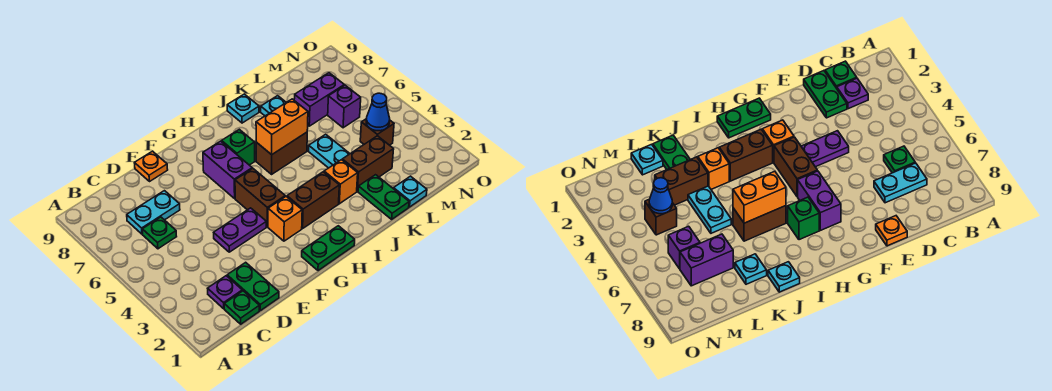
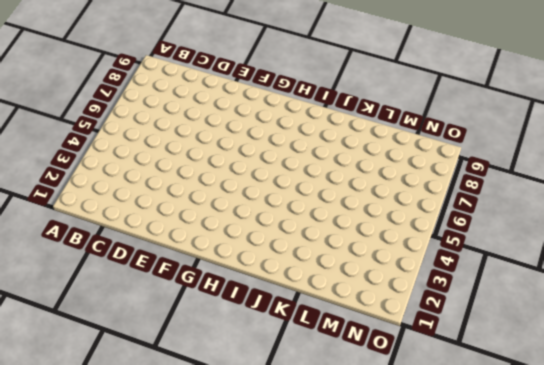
none -> green 1x1 plate [224,291,259,324]
none -> purple 1x1 plate [207,276,242,309]
none -> green 1x1 plate [142,217,177,249]

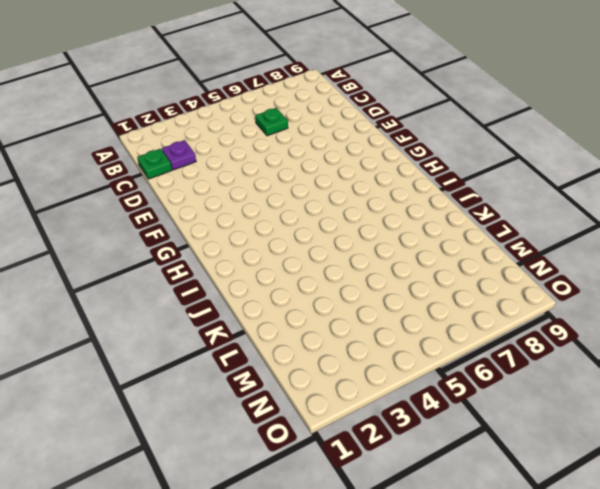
none -> cyan 1x2 plate [127,191,180,234]
none -> green 1x2 plate [227,262,279,311]
none -> purple 1x2 plate [214,208,266,252]

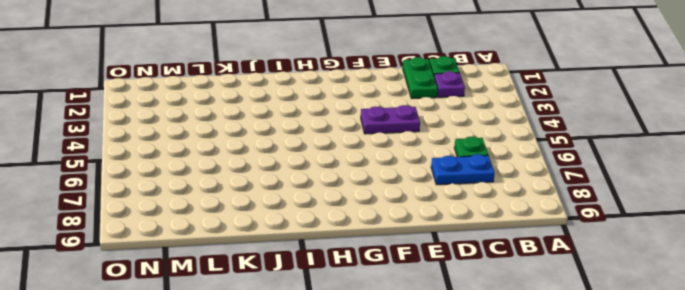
blue 1x2 plate [431,154,495,185] -> cyan 1x2 plate [127,191,180,234]
none -> orange 1x1 plate [135,151,168,182]
none -> green 1x2 plate [302,226,355,271]
none -> orange 1x1 brick [268,197,302,241]

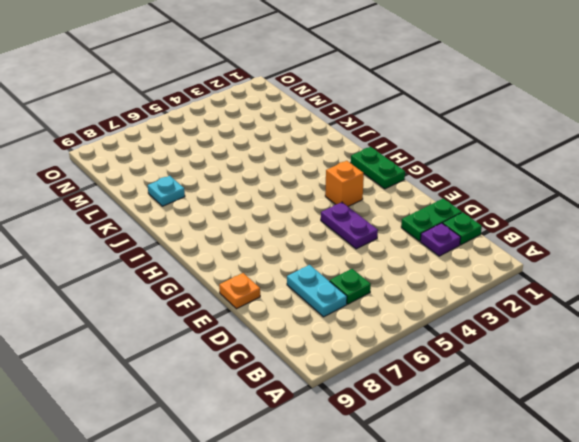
none -> brown 1x2 brick [235,168,285,227]
none -> purple 1x2 brick [203,141,252,198]
none -> brown 1x2 brick [287,172,339,228]

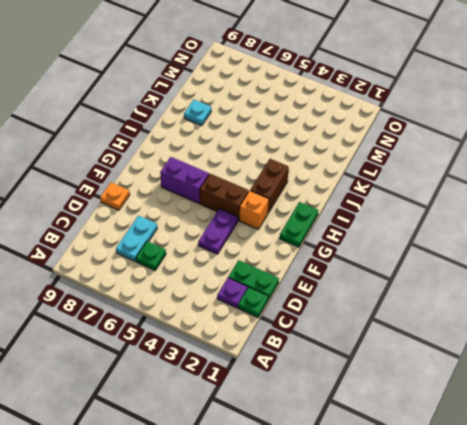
none -> green 1x1 brick [222,129,255,165]
none -> brown 1x2 brick [256,132,307,174]
none -> orange 1x1 brick [324,160,358,204]

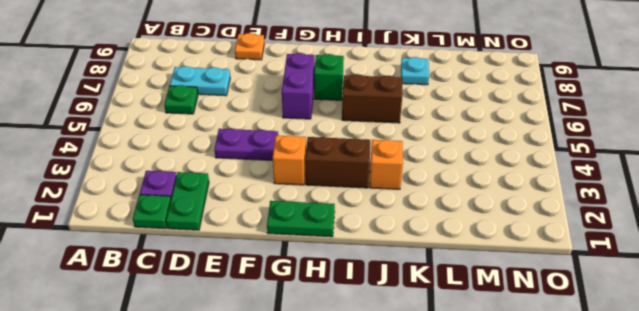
none -> brown 1x2 brick [235,168,285,227]
none -> cyan 1x1 plate [227,94,259,123]
none -> green 1x2 plate [358,175,409,219]

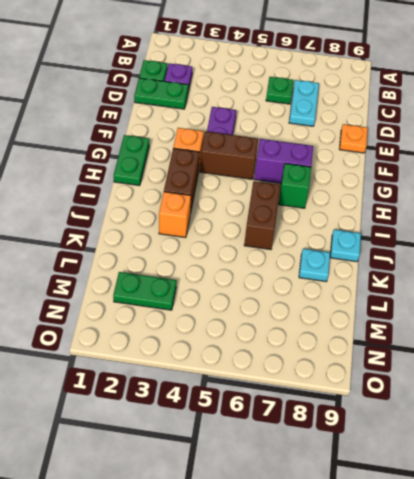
green 1x2 plate [113,272,177,310] -> green 1x2 plate moved to [358,175,409,219]
none -> brown 1x2 brick [342,136,394,191]
none -> cyan 1x2 plate [309,134,350,168]
none -> cyan 1x1 plate [394,176,427,207]

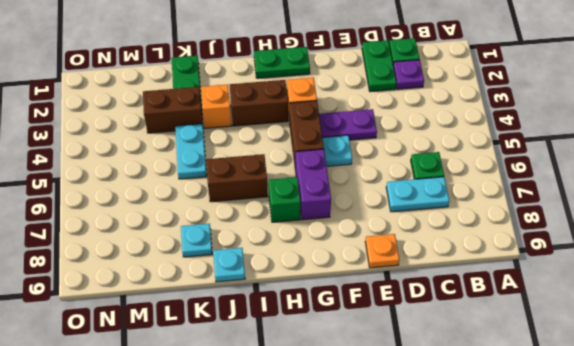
cyan 1x1 plate [322,135,352,166] -> cyan 1x1 plate moved to [394,176,427,207]
none -> purple 1x2 brick [294,73,344,126]
none -> brown 1x1 brick [360,119,394,145]
none -> purple 1x1 brick [328,85,361,128]

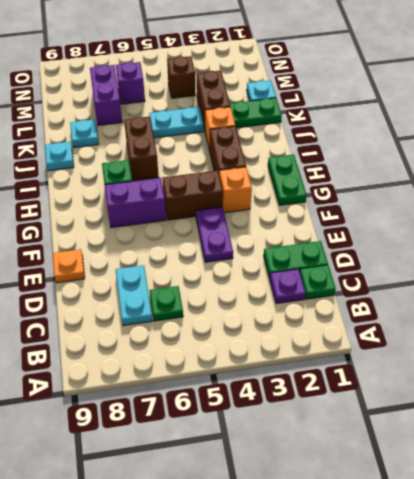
none -> orange 1x2 brick [256,99,308,155]
none -> blue 1x1 cone [366,93,390,131]

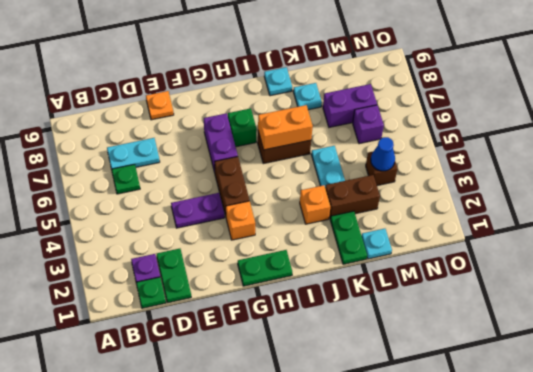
none -> brown 1x2 brick [287,172,339,228]

